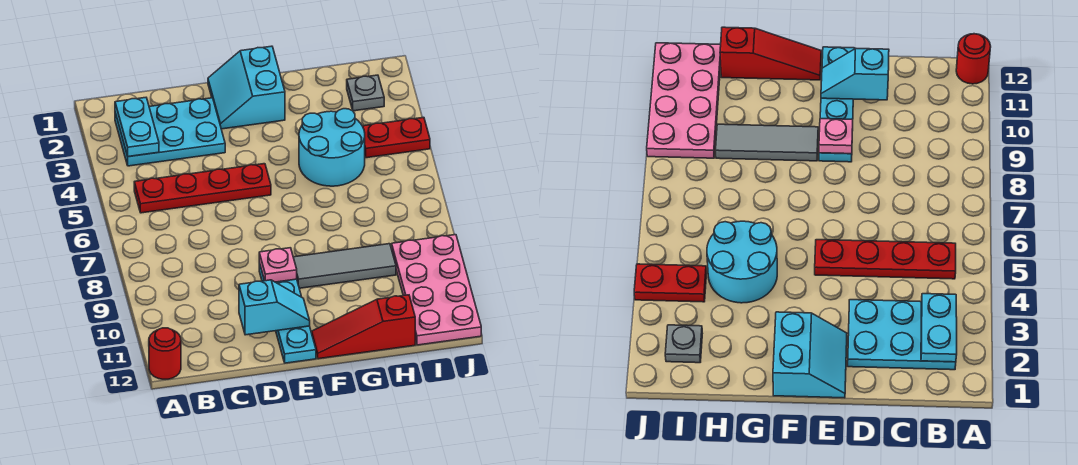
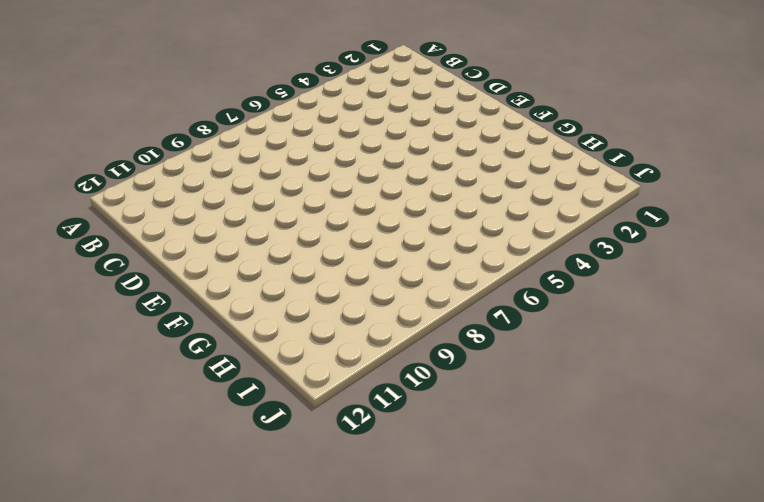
none -> red 1x1 round brick [149,328,181,379]
none -> cyan 2x3 plate [115,98,225,166]
none -> red 1x4 plate [134,164,271,213]

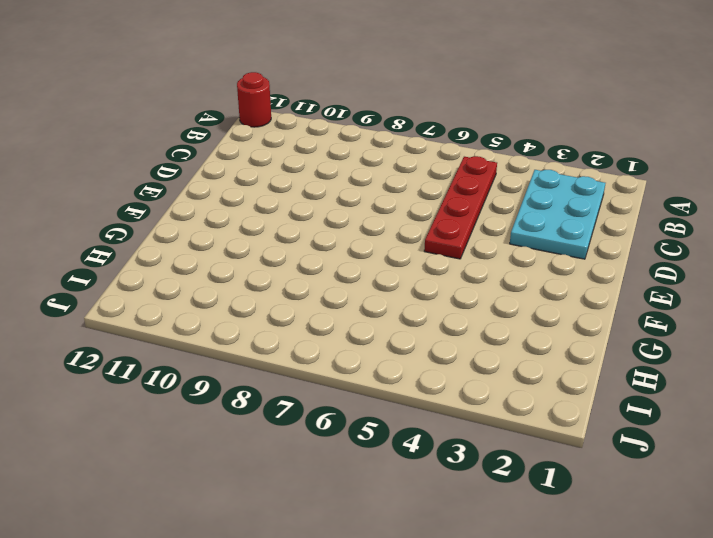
none -> cyan 2x2 slope [208,46,285,129]
none -> cyan 1x4 plate [259,263,316,363]
none -> grey 1x3 tile [293,244,396,288]

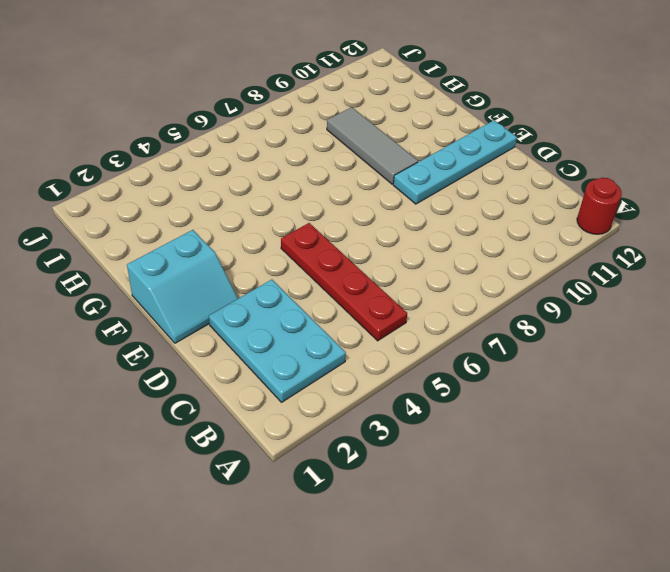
none -> red 1x3 slope [312,295,415,359]
none -> cyan 2x2 round brick [299,109,365,186]
none -> grey 1x1 plate [347,75,384,111]

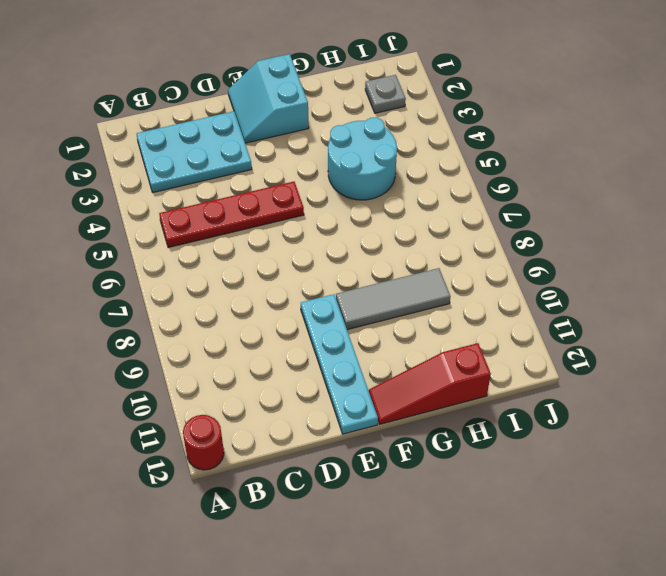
none -> red 1x2 plate [363,117,430,158]
none -> pink 2x4 plate [392,235,481,345]
none -> cyan 1x2 plate [115,98,159,157]

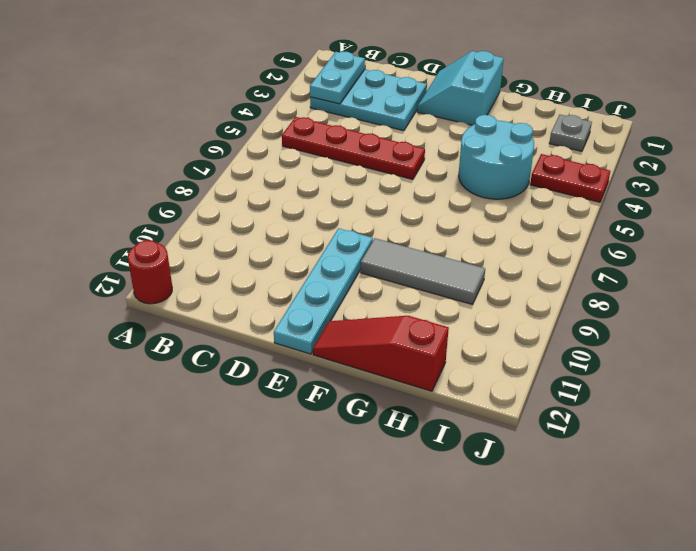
none -> pink 2x4 plate [392,235,481,345]
none -> cyan 1x2 slope [239,280,310,335]
none -> pink 1x1 plate [259,248,297,282]

